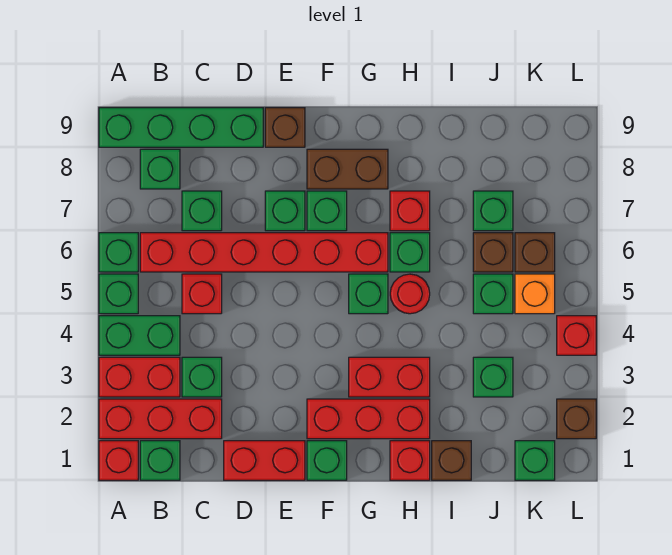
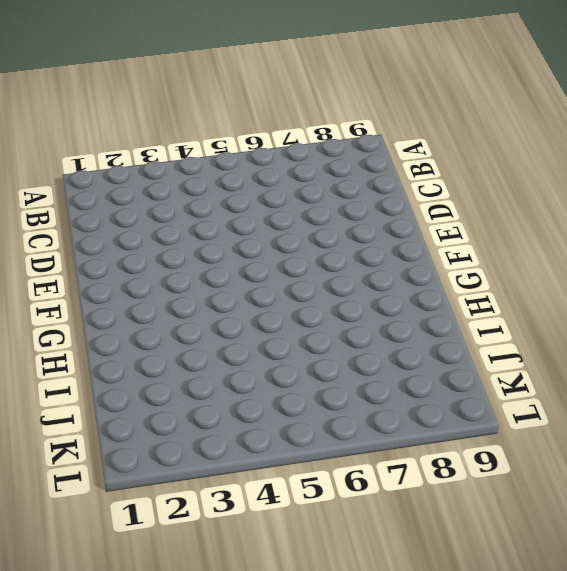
none -> red 1x1 brick [99,441,138,480]
none -> red 1x3 brick [99,399,222,439]
none -> red 1x2 brick [99,357,180,397]
none -> green 1x2 brick [99,316,180,355]

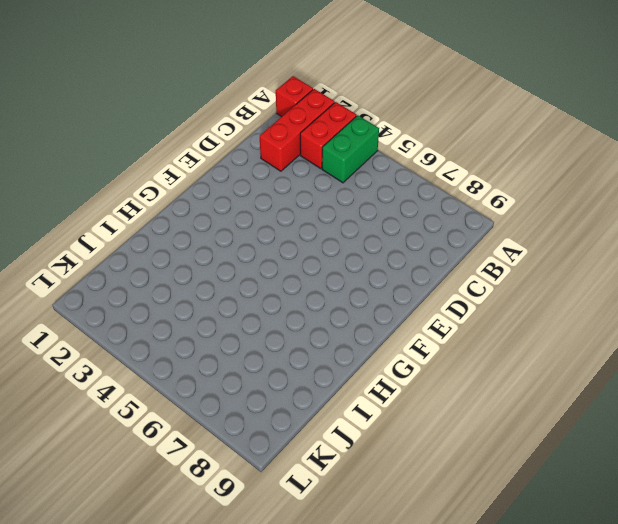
none -> green 1x1 brick [99,274,138,314]
none -> green 1x1 brick [99,233,138,272]
none -> green 1x4 brick [99,108,263,147]
none -> green 1x1 brick [140,441,180,480]

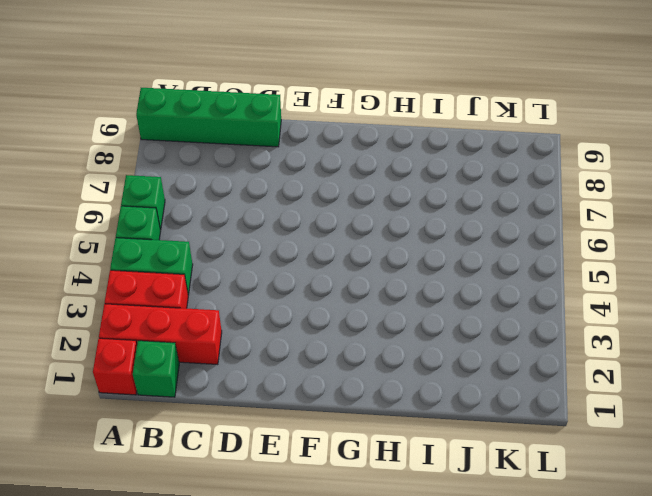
none -> red 1x6 brick [140,233,388,272]
none -> green 1x1 brick [140,149,180,189]
none -> green 1x1 brick [182,357,222,397]
none -> red 1x1 brick [182,274,222,314]

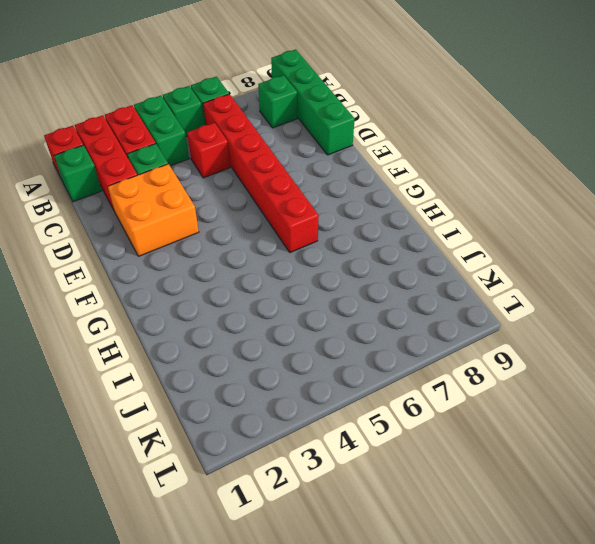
orange 2x2 brick [108,164,199,256] -> none
none -> green 1x1 brick [182,191,222,231]
none -> red 1x2 brick [224,441,305,480]
none -> green 1x1 brick [265,191,305,231]
none -> brown 1x1 brick [265,108,305,147]

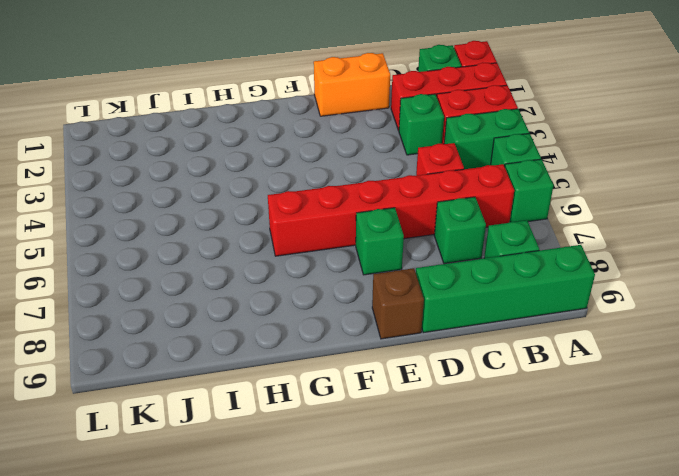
orange 1x2 brick [314,53,390,116] -> red 1x2 brick [224,441,305,480]
none -> green 1x1 brick [307,441,347,480]
none -> red 1x3 brick [307,399,430,439]
none -> green 1x1 brick [307,191,347,231]
none -> brown 1x2 brick [307,149,388,189]

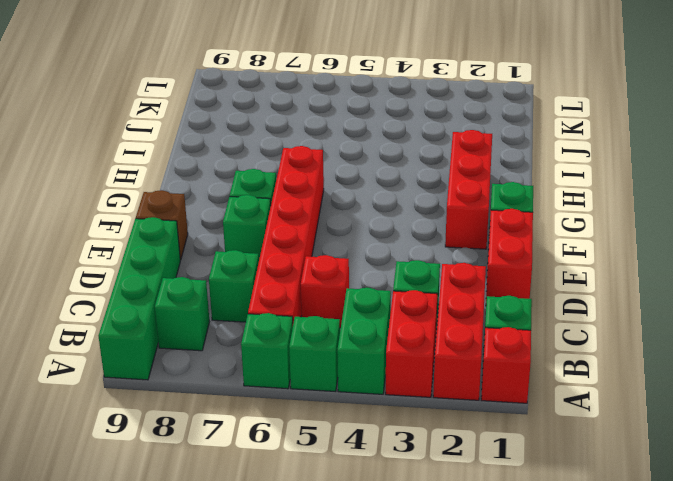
none -> brown 1x2 brick [307,149,388,189]
none -> red 1x2 brick [349,357,430,397]
none -> green 1x1 brick [349,274,388,314]
none -> red 1x1 brick [390,441,430,480]

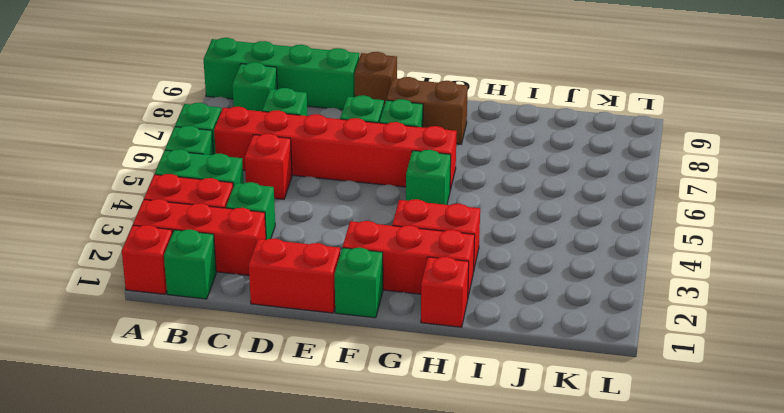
none -> red 1x1 round brick [390,274,430,314]
none -> green 1x1 brick [390,233,430,272]
none -> red 1x1 brick [390,191,430,231]
none -> brown 1x1 brick [432,441,471,480]

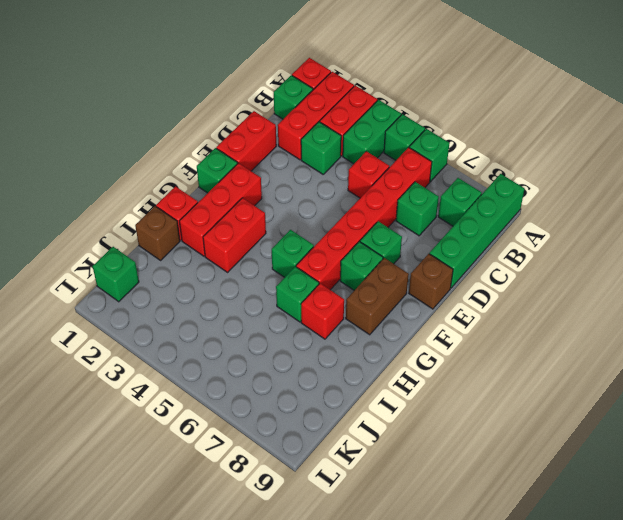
none -> red 1x1 round brick [390,274,430,314]
none -> green 1x1 brick [473,357,513,397]
none -> green 1x1 brick [473,274,513,314]
none -> brown 1x1 brick [473,233,513,272]

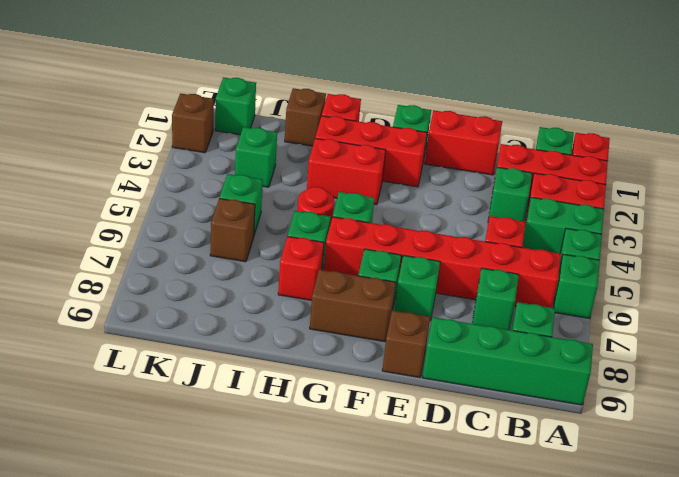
none -> green 1x1 brick [473,191,513,231]
none -> orange 1x1 brick [515,274,555,314]
none -> brown 1x1 brick [515,233,555,272]
none -> red 1x1 brick [557,316,596,355]

